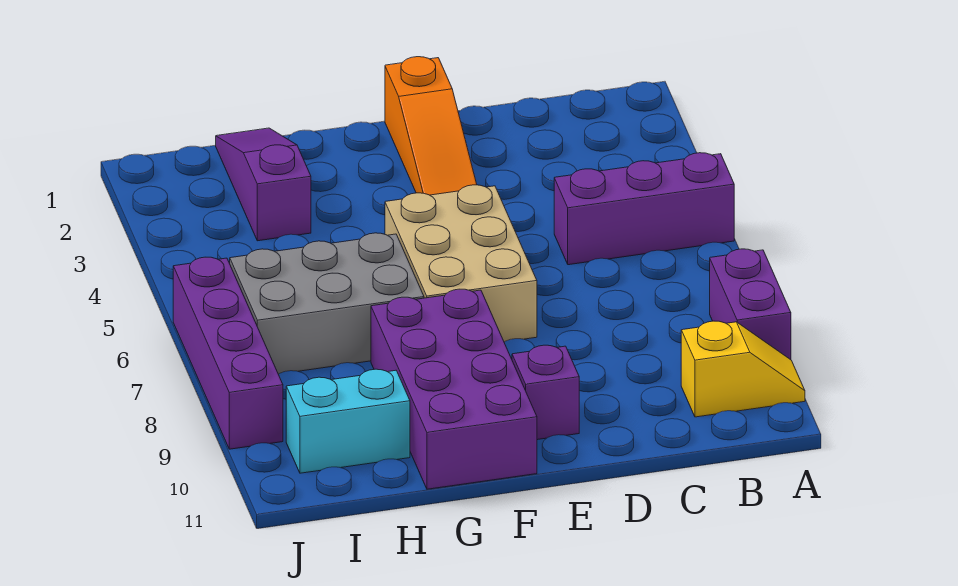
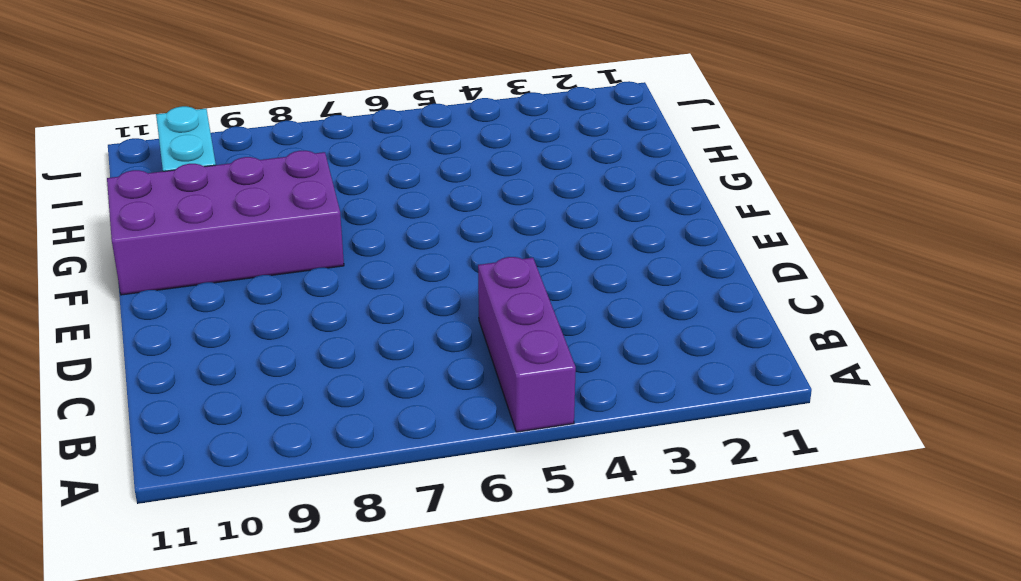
none -> purple 1x2 brick [710,249,791,360]
none -> yellow 1x2 slope [681,321,805,417]

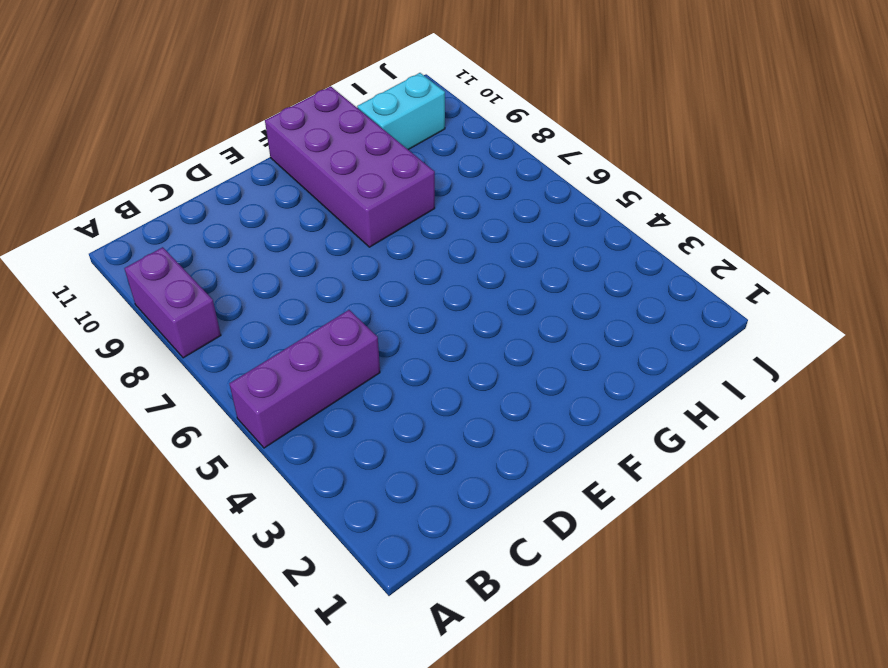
none -> yellow 1x2 slope [681,321,805,417]
none -> orange 1x3 slope [385,57,477,195]

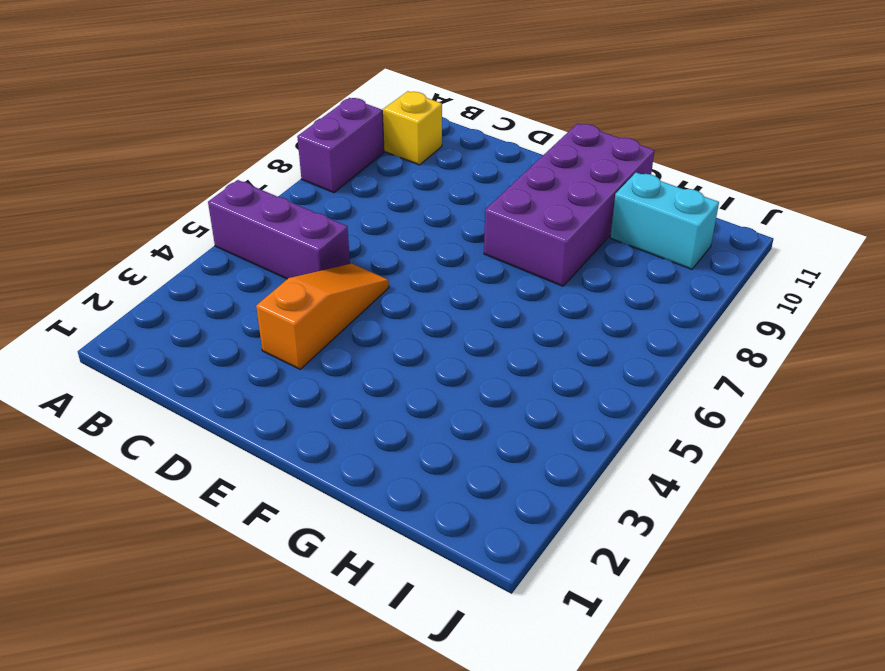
orange 1x3 slope [256,264,389,369] -> orange 1x3 slope moved to [385,57,477,195]
none -> tan 2x3 brick [385,185,537,342]
none -> purple 1x1 brick [512,345,579,440]

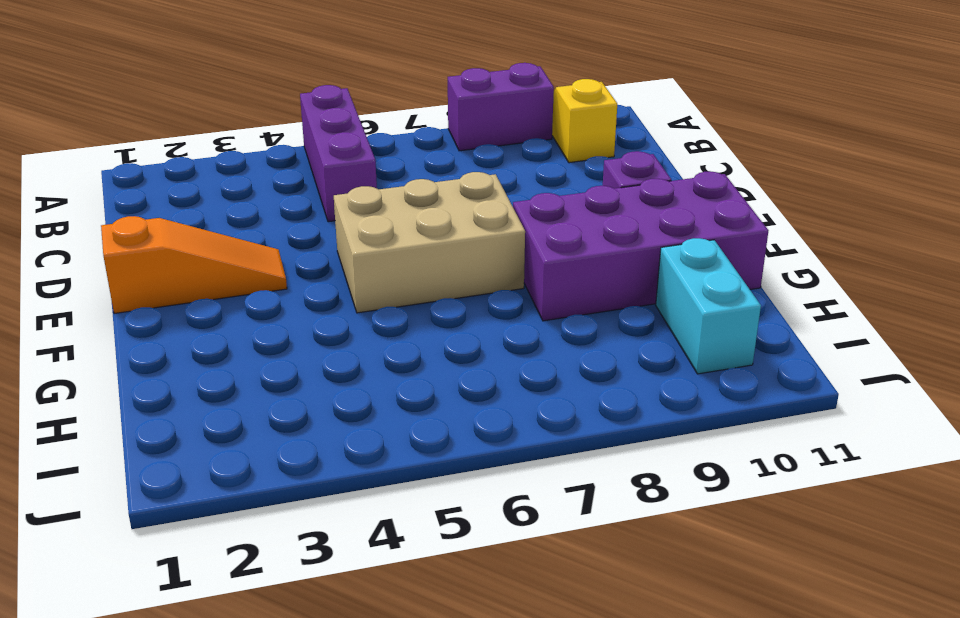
none -> grey 2x3 brick [230,233,424,374]
none -> purple 1x3 slope [216,128,311,241]

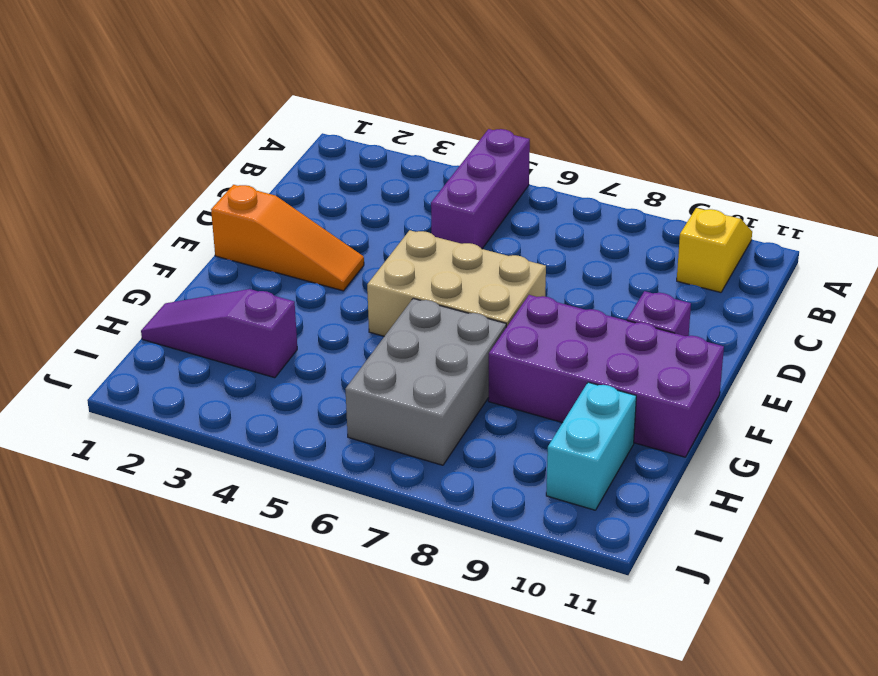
none -> purple 1x2 brick [710,249,791,360]
none -> purple 1x4 brick [173,257,283,449]

